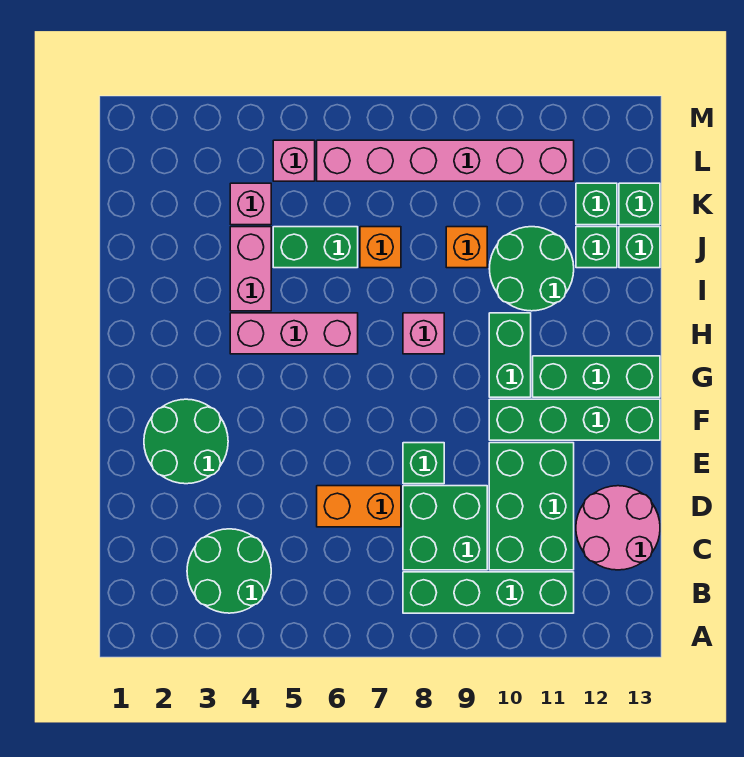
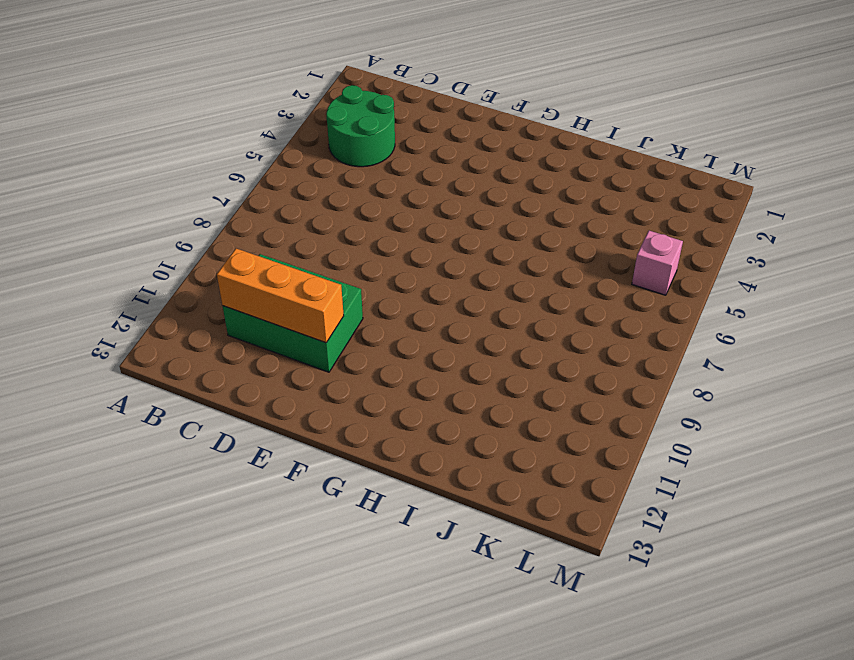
orange 1x3 brick [217,248,344,343] -> none
none -> green 1x4 brick [403,572,574,613]
none -> green 2x2 brick [403,486,487,570]
none -> pink 2x2 round brick [576,486,660,570]

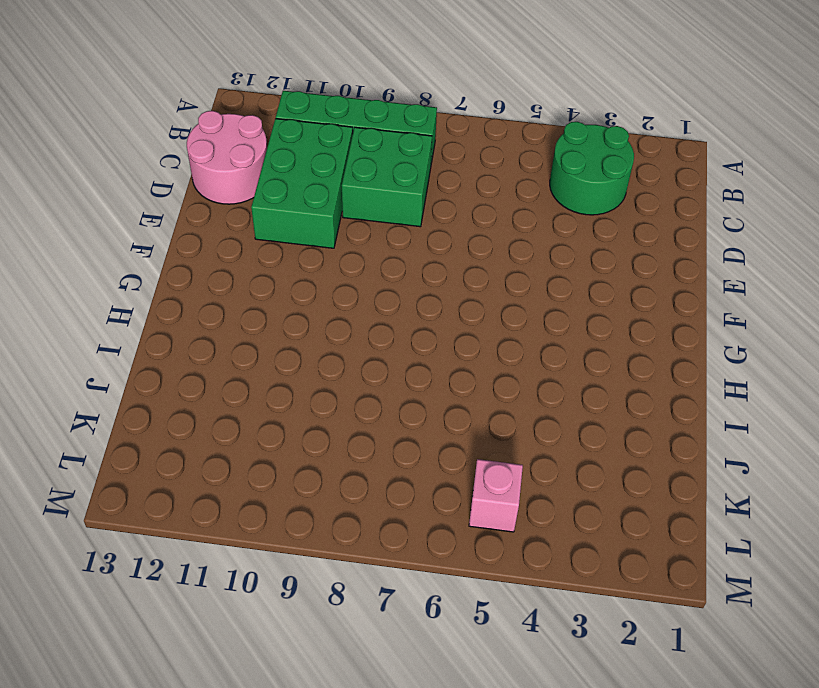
none -> orange 1x2 brick [317,486,401,527]
none -> green 2x2 round brick [144,399,228,484]
none -> green 1x1 brick [403,443,444,484]

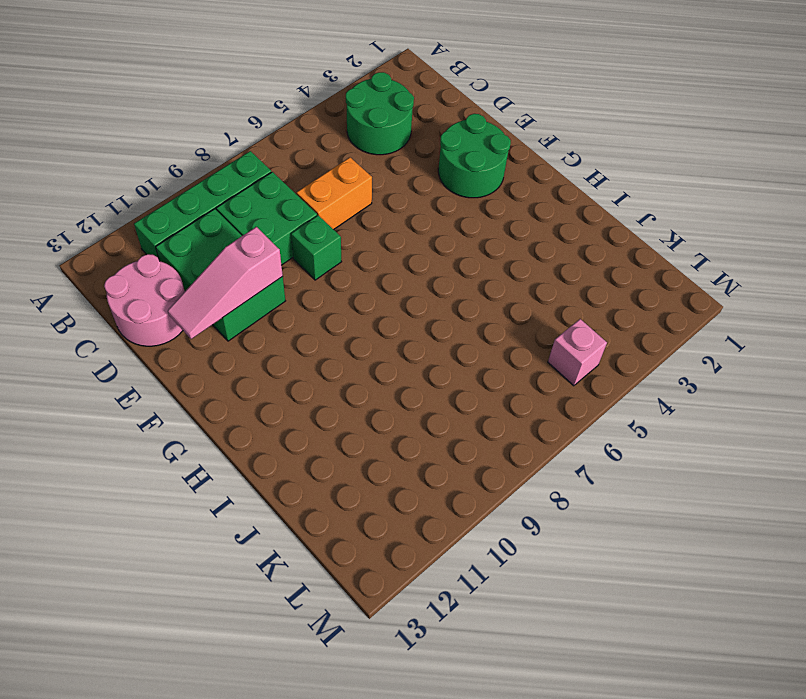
pink 1x3 slope [168,227,283,339] -> none
none -> green 1x4 brick [489,399,660,440]
none -> green 1x2 brick [489,313,531,397]
none -> green 1x3 brick [533,356,660,397]

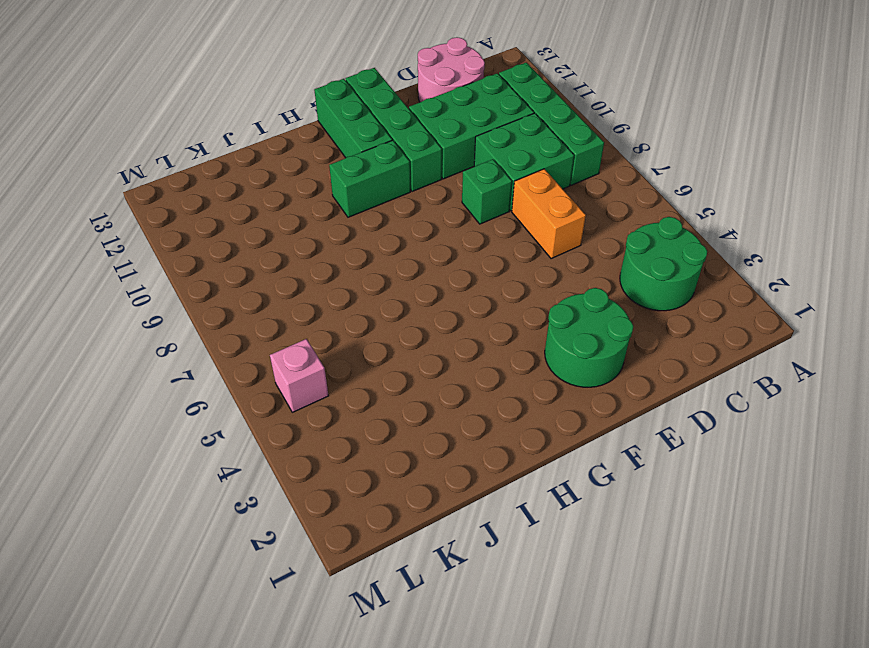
none -> pink 1x3 brick [230,313,358,354]
none -> pink 1x1 brick [403,313,444,354]
none -> pink 1x2 brick [230,227,271,311]

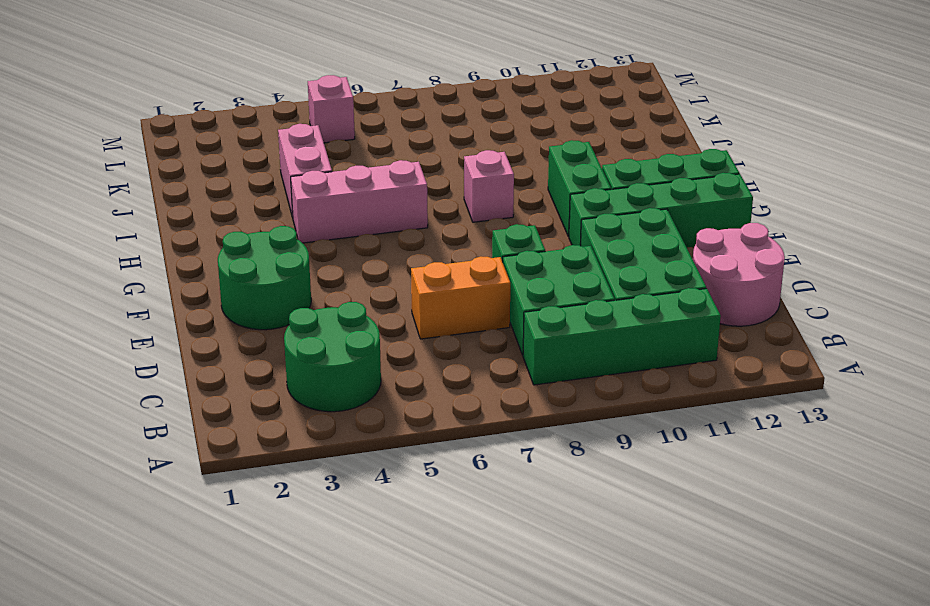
none -> green 2x2 round brick [489,227,574,311]
none -> green 1x2 brick [273,227,358,268]
none -> orange 1x1 brick [360,227,401,268]

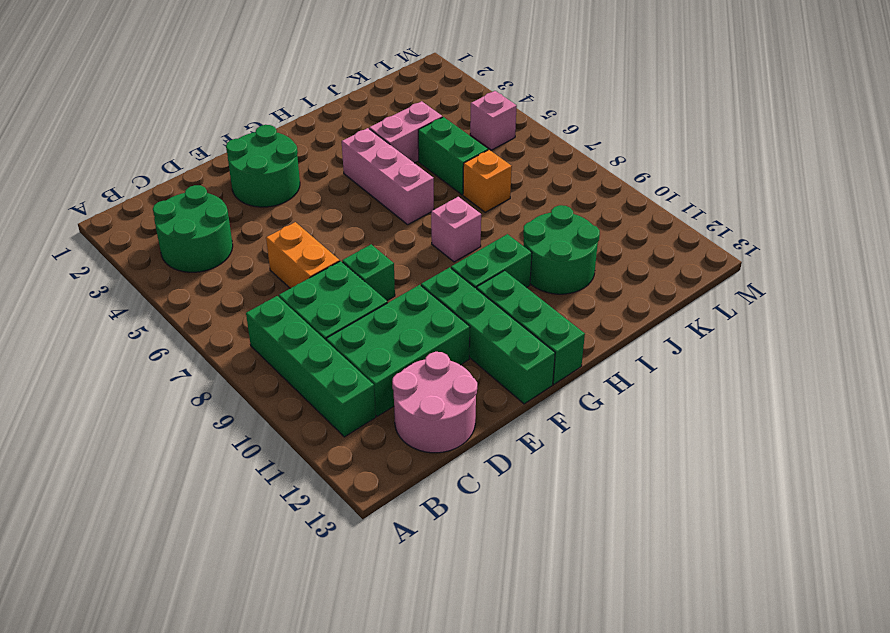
none -> orange 1x1 brick [446,227,487,268]
none -> green 1x1 brick [576,227,617,268]
none -> green 1x1 brick [619,227,660,268]

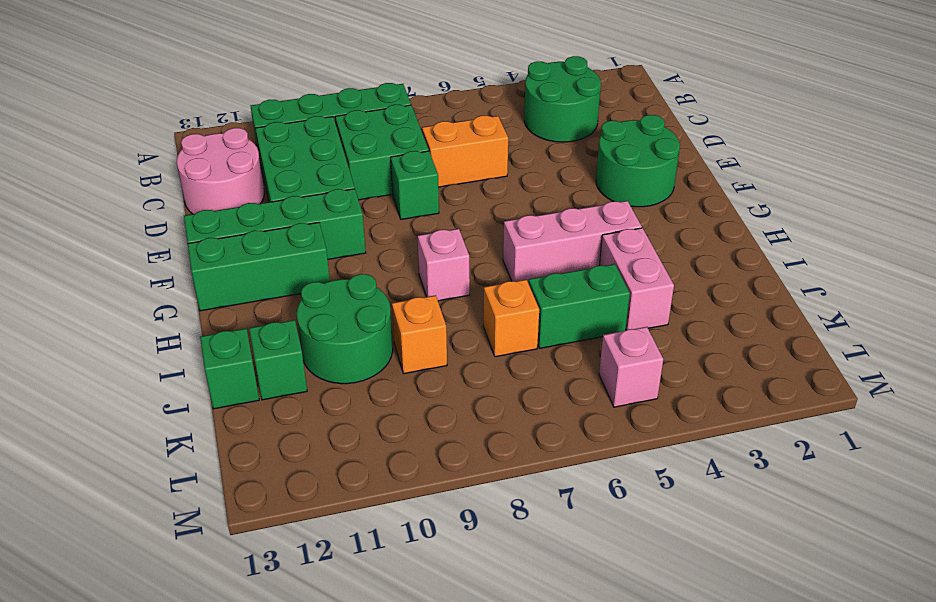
none -> green 1x2 brick [489,313,531,397]
none -> pink 1x1 brick [230,183,271,225]
none -> green 1x1 brick [576,183,617,225]

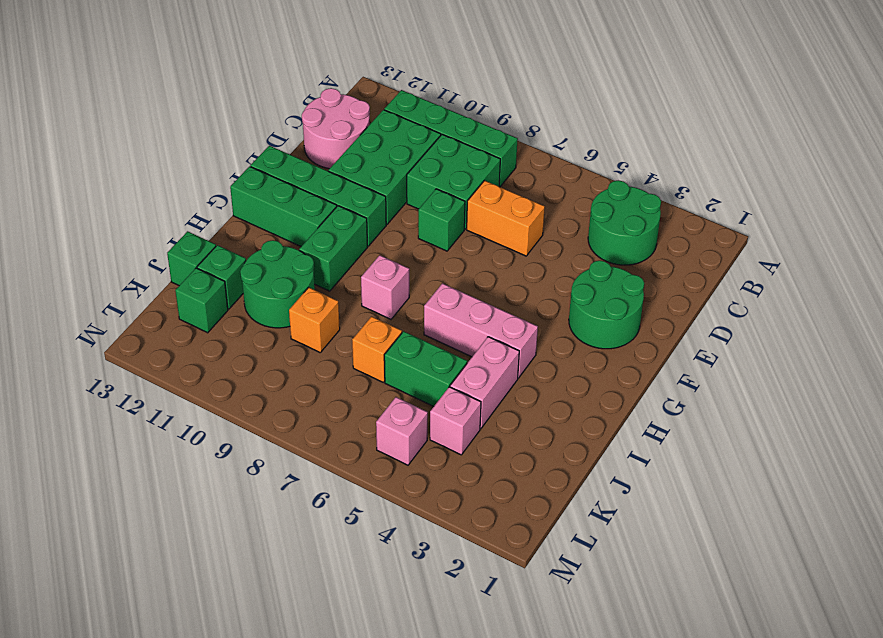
none -> green 1x1 brick [619,183,660,225]
none -> pink 1x6 brick [317,140,574,181]

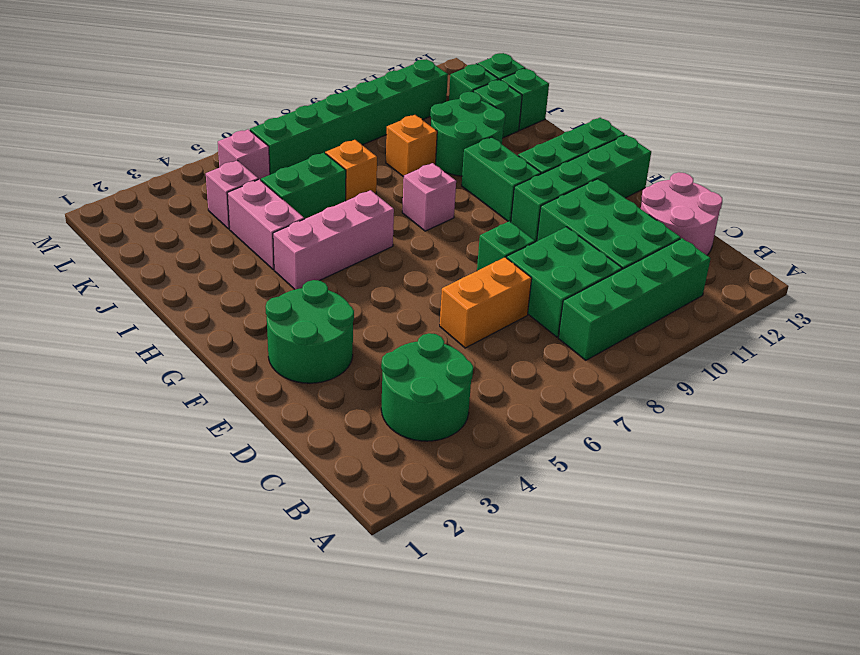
green 1x6 brick [250,59,448,175] -> pink 1x6 brick [317,140,574,181]

